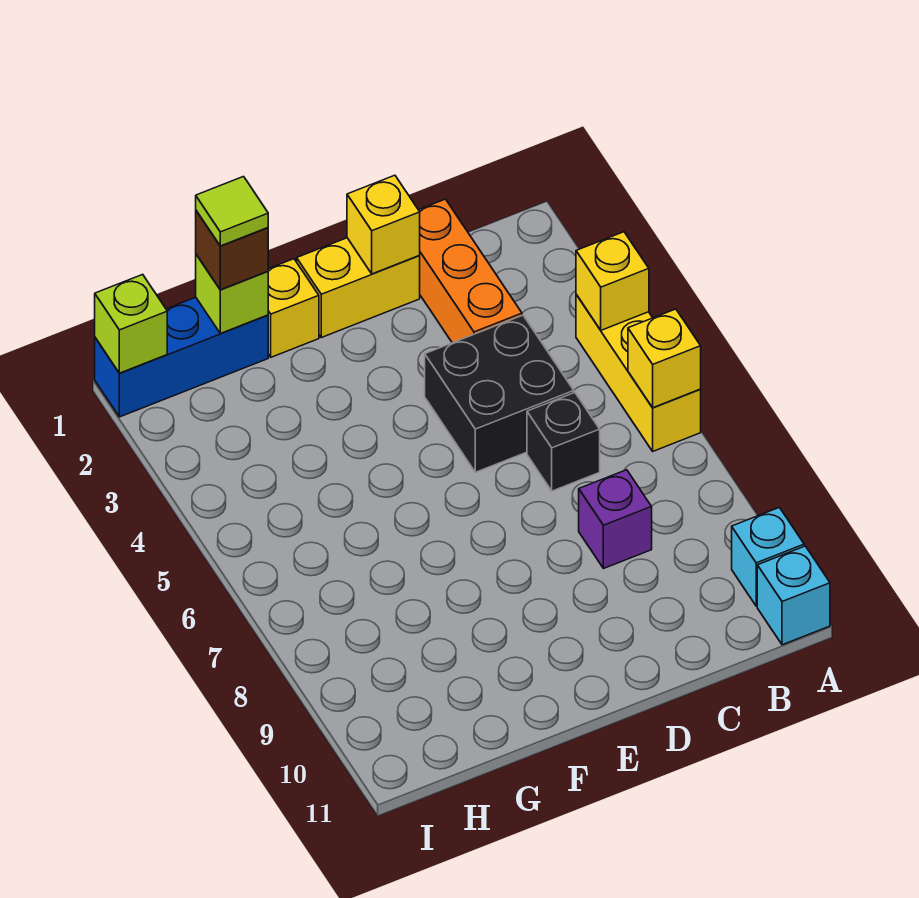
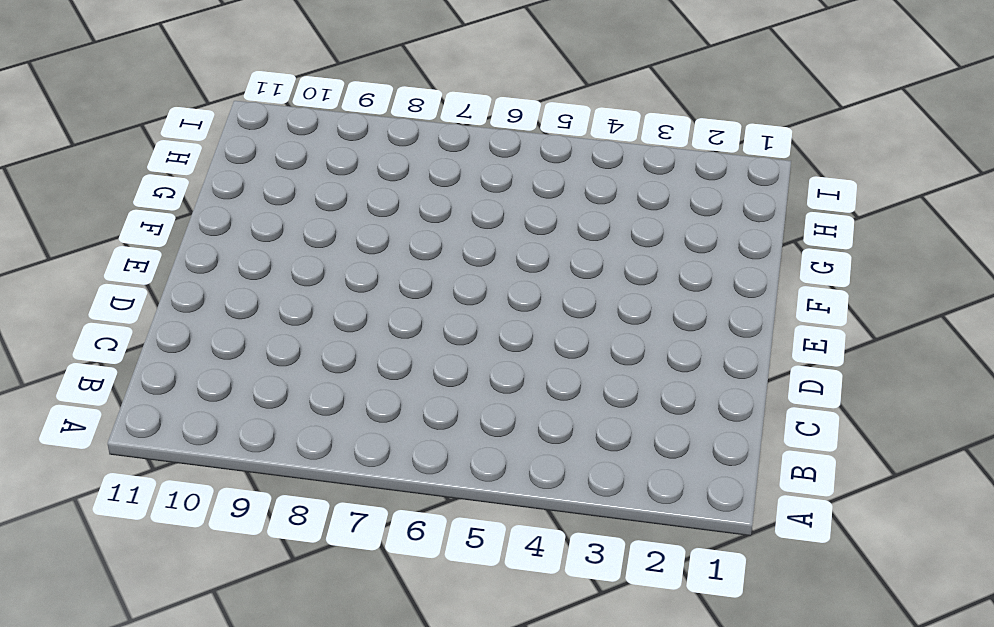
none -> yellow 1x3 brick [576,295,701,451]
none -> cyan 1x1 brick [732,507,804,606]
none -> cyan 1x1 brick [757,546,830,645]

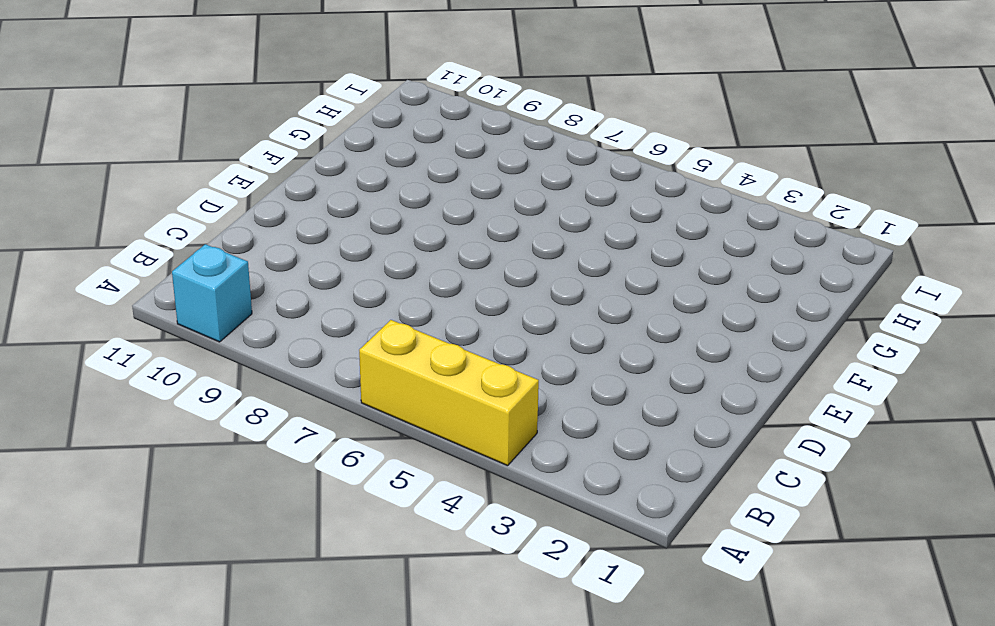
none -> cyan 1x1 brick [757,546,830,645]
none -> orange 1x3 brick [419,199,522,343]
none -> black 2x2 brick [425,315,574,472]

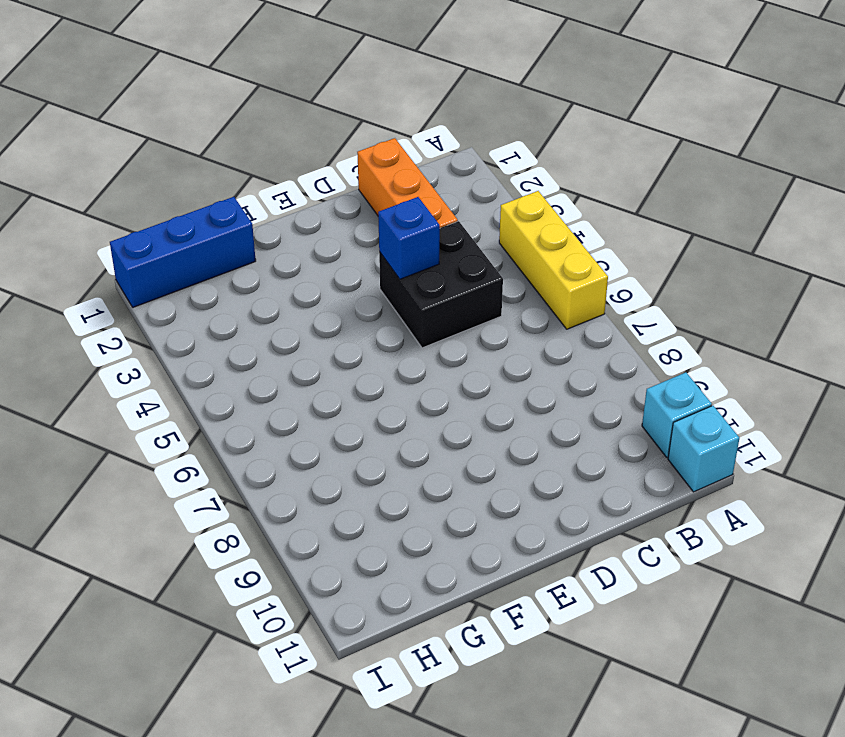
blue 1x1 brick [378,197,440,279] -> none
none -> black 1x1 brick [527,393,600,491]
none -> purple 1x1 brick [579,470,652,569]
none -> yellow 1x2 brick [297,238,420,338]

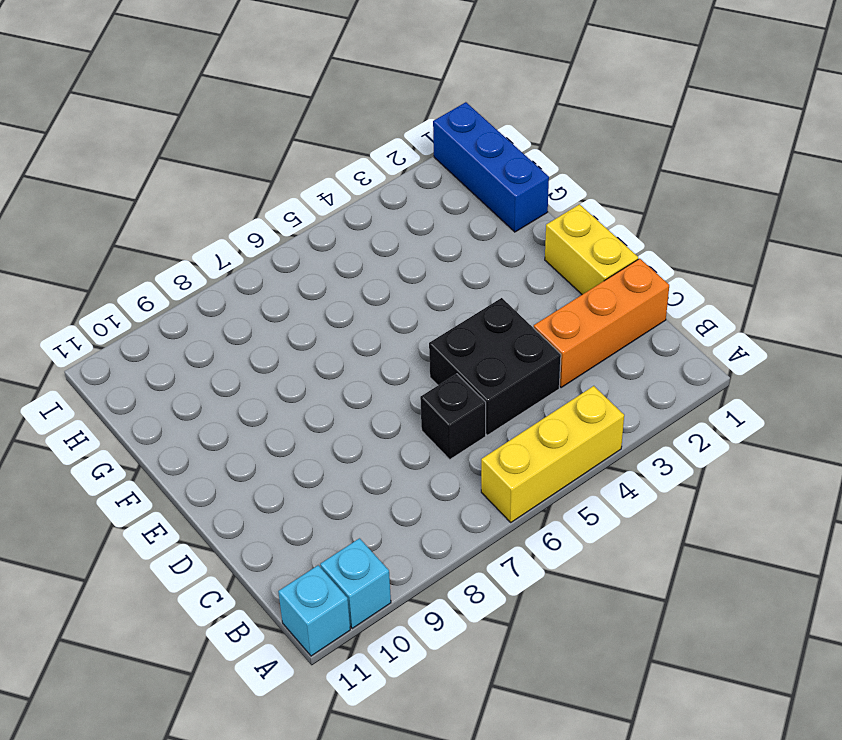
none -> purple 1x1 brick [579,470,652,569]
none -> yellow 1x1 brick [268,259,319,357]
none -> yellow 1x1 brick [576,232,649,330]

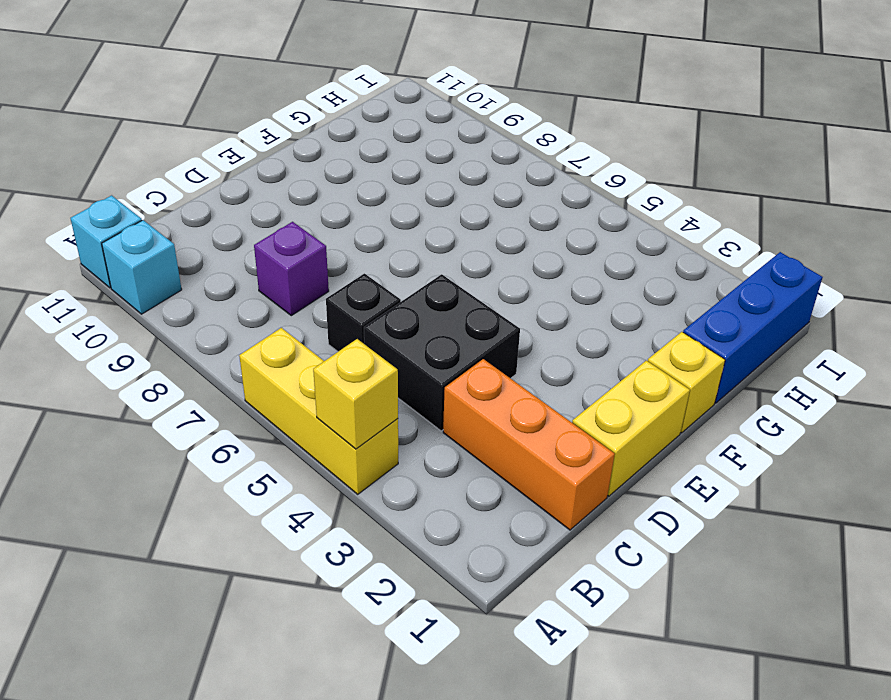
none -> yellow 1x1 brick [628,309,701,408]
none -> yellow 1x1 brick [347,175,420,274]
none -> lime 1x1 brick [196,255,268,333]

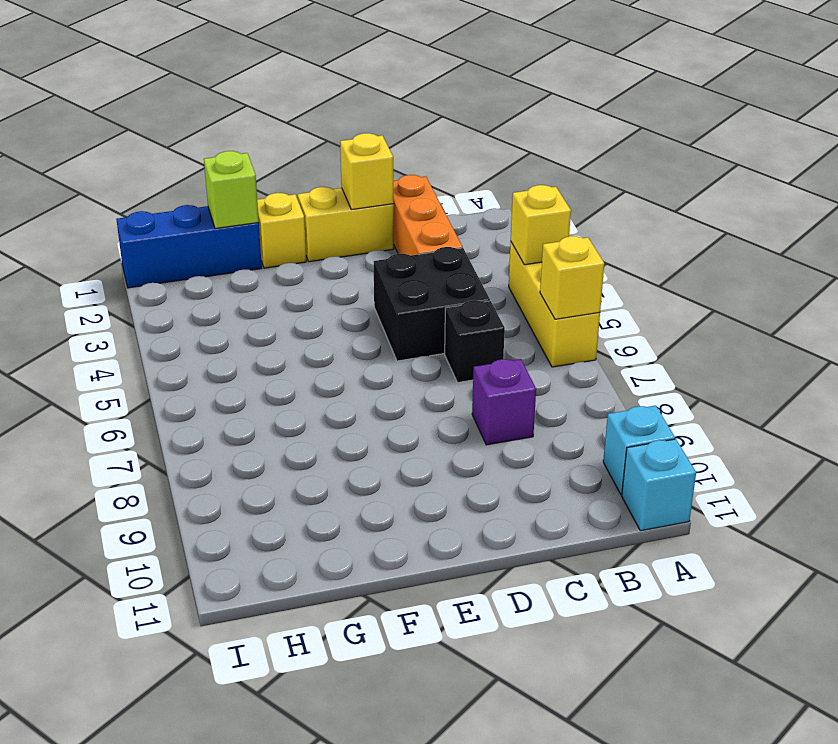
none -> lime 1x1 brick [95,274,167,373]
none -> brown 1x1 brick [196,211,268,290]
none -> lime 1x1 tile [196,177,268,246]

